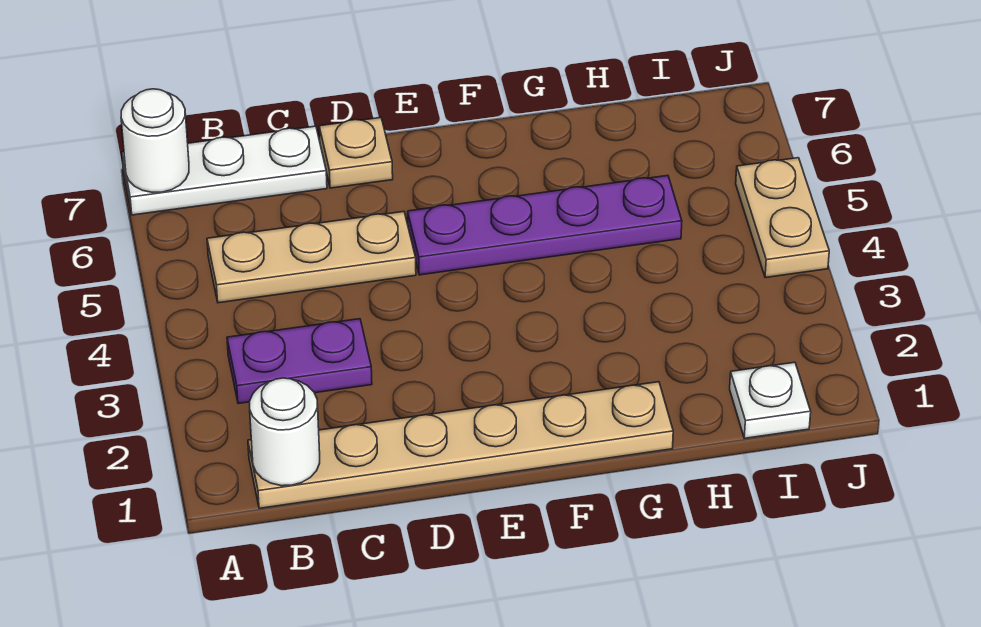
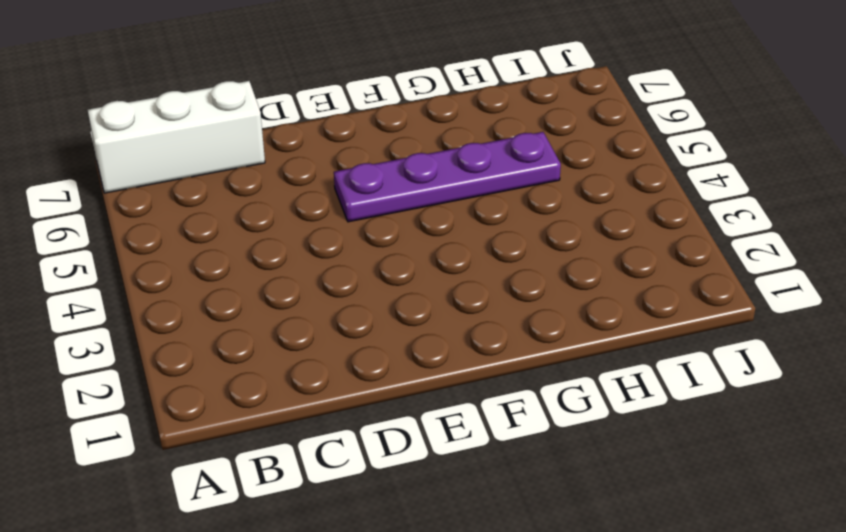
white 1x3 brick [88,81,265,193] -> white 1x3 plate [122,126,327,215]
none -> tan 1x6 plate [248,382,673,508]
none -> purple 1x2 plate [227,319,372,404]

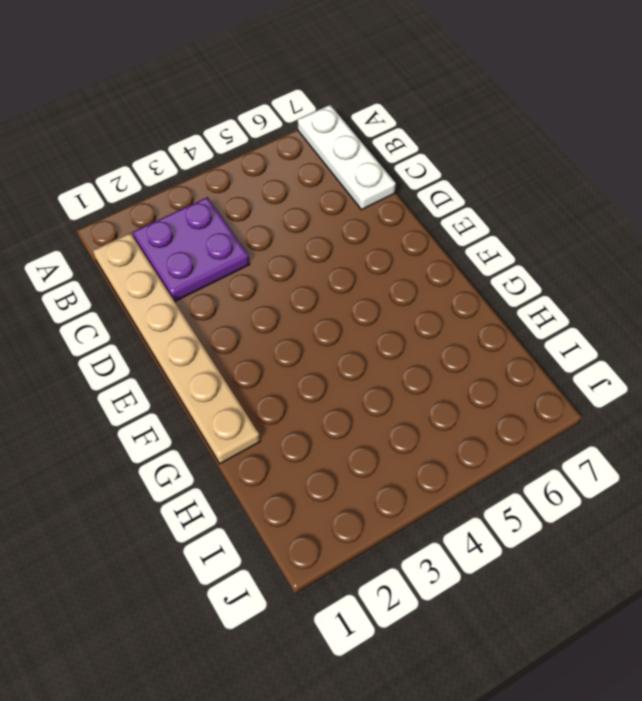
purple 2x2 plate [133,197,250,301] -> purple 1x2 plate [227,319,372,404]
none -> tan 1x3 plate [207,212,416,303]
none -> tan 1x1 plate [319,118,393,188]

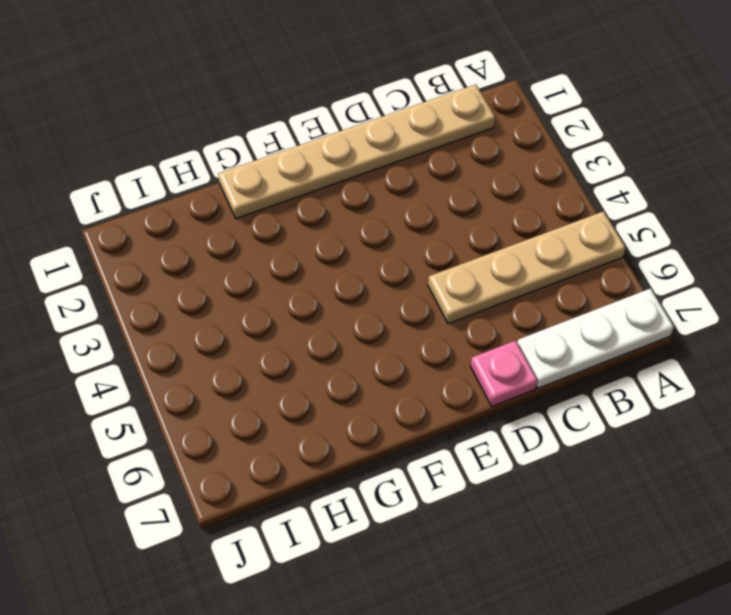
tan 1x4 plate [428,211,626,324] -> tan 1x3 plate [207,212,416,303]
pink 1x1 plate [470,341,537,406] -> tan 1x1 plate [319,118,393,188]
none -> purple 1x2 plate [227,319,372,404]
none -> purple 1x4 plate [408,176,682,275]

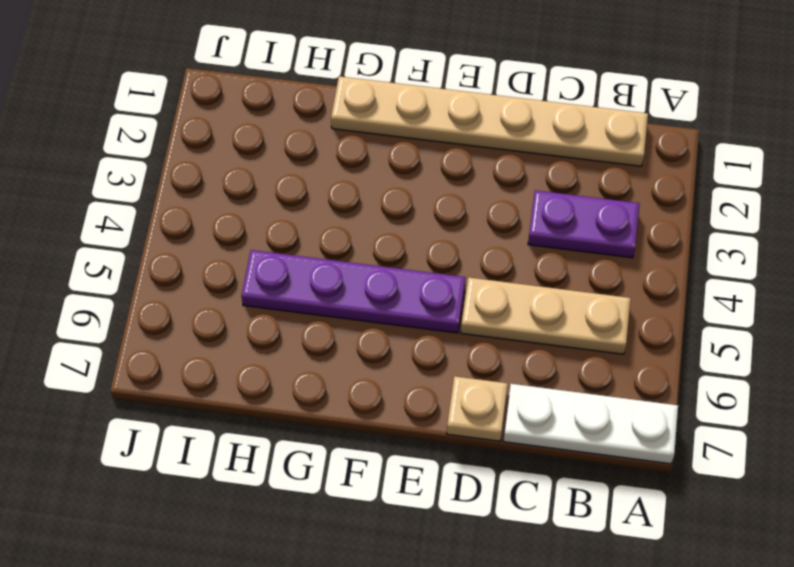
none -> white 1x1 plate [730,362,811,438]
none -> tan 1x2 plate [736,158,829,278]

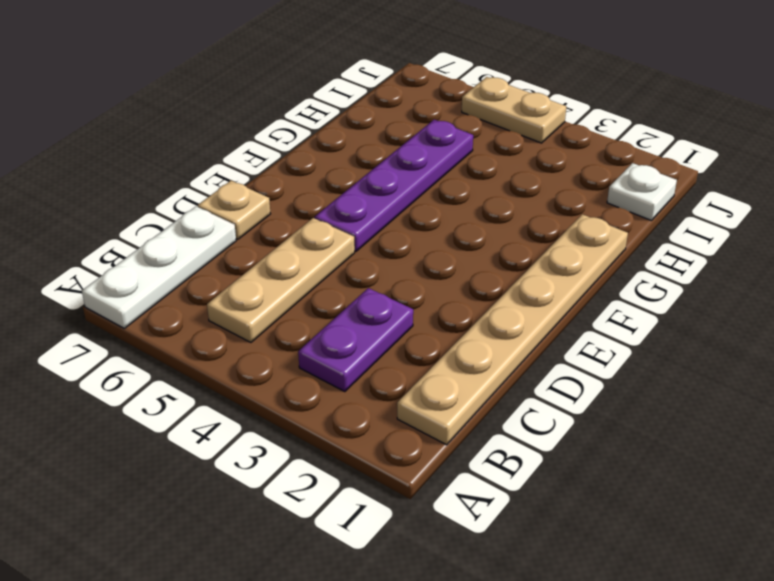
none -> white 1x1 round brick [121,89,189,192]
none -> white 1x1 round brick [250,378,320,486]

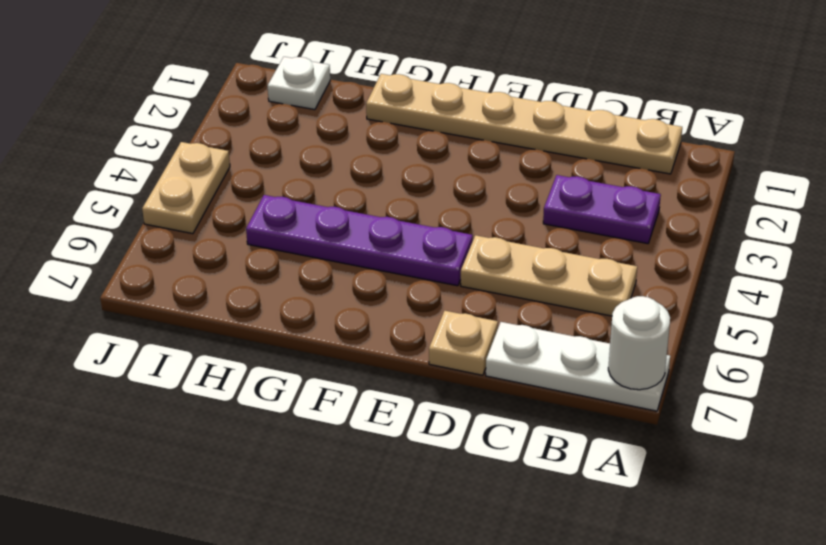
none -> white 1x1 round brick [250,378,320,486]

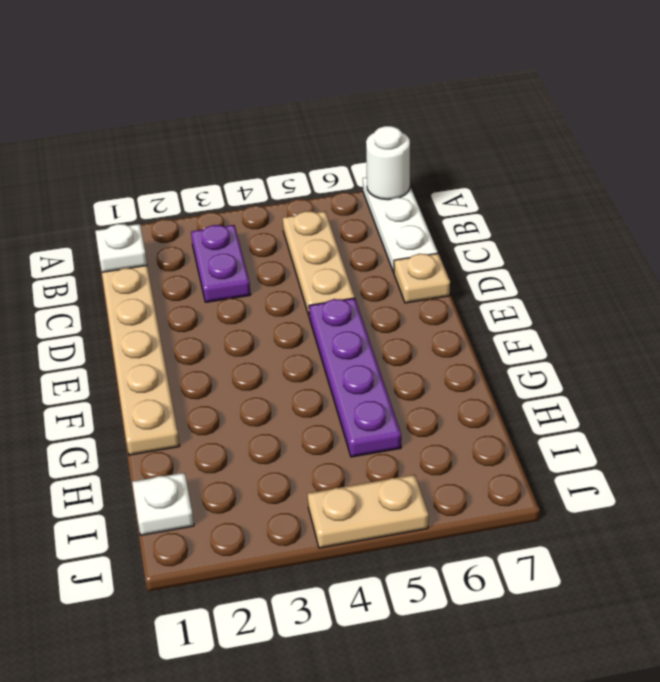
white 1x1 plate [95,224,147,272] -> white 1x1 round brick [250,378,320,486]

